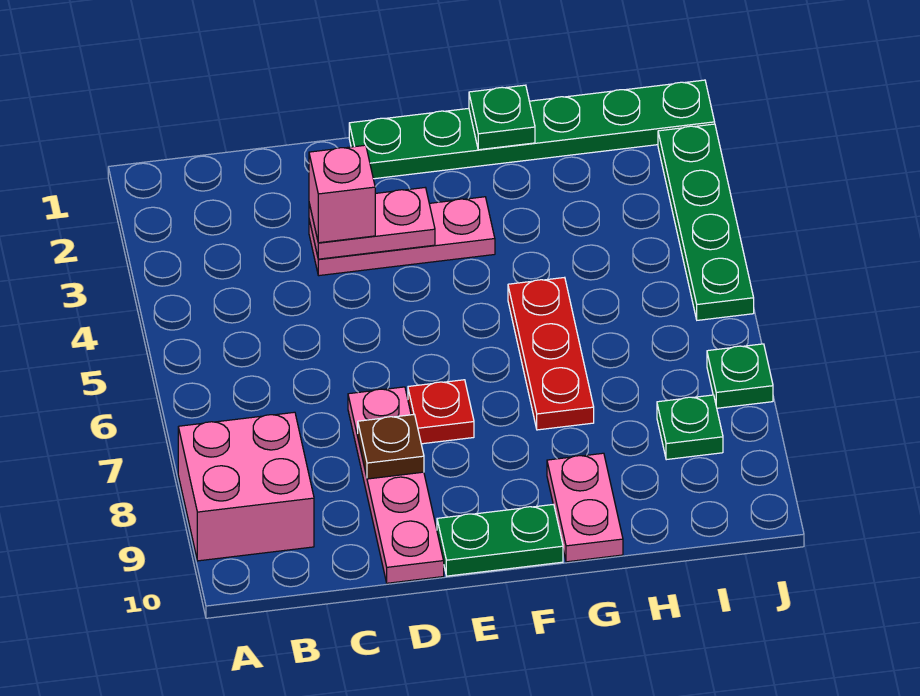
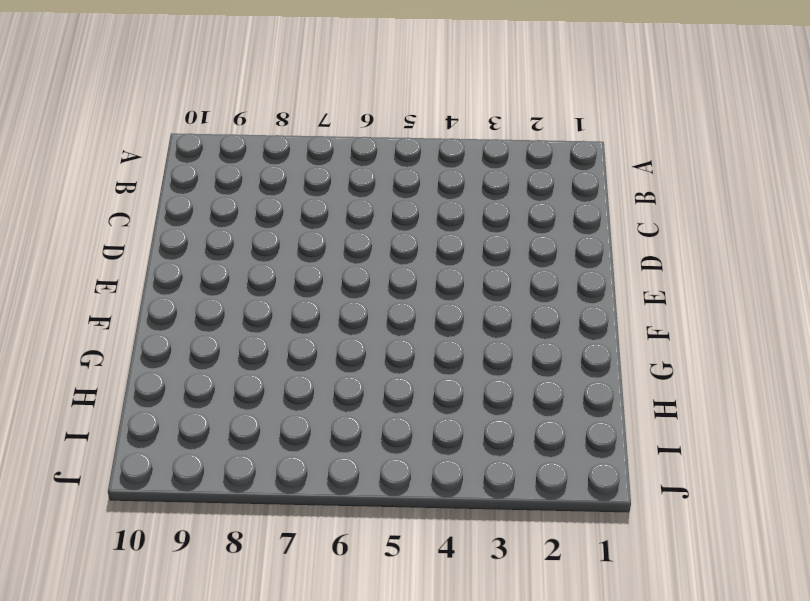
none -> pink 2x2 brick [178,412,314,561]
none -> pink 1x3 plate [309,197,495,276]
none -> pink 1x4 plate [348,387,444,583]

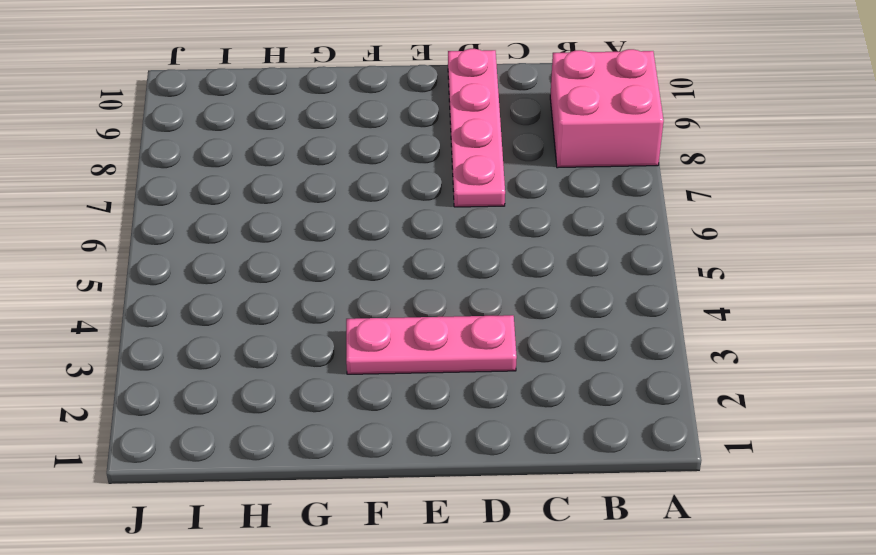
none -> green 1x6 plate [349,80,715,179]
none -> red 1x1 plate [408,380,474,444]
none -> green 1x2 plate [437,504,563,576]

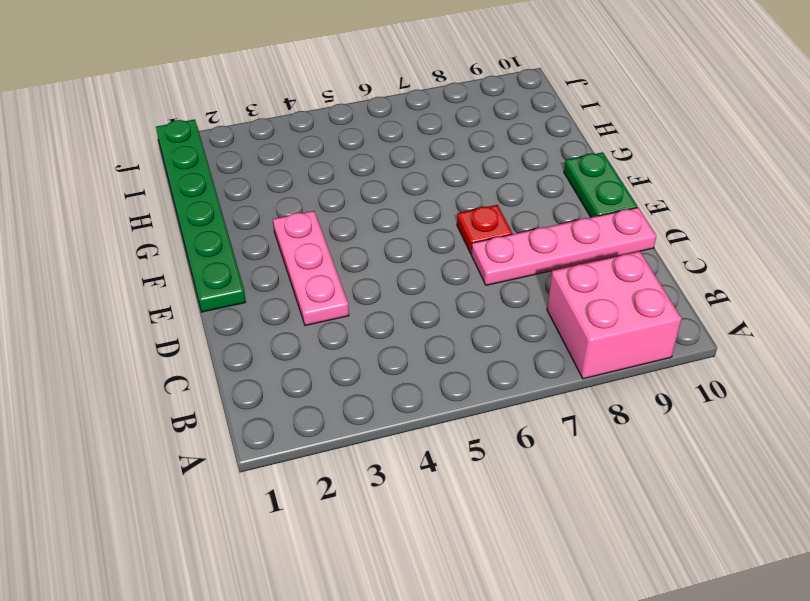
none -> red 1x3 plate [508,277,594,430]
none -> pink 1x2 plate [547,453,623,562]
none -> green 1x1 plate [657,395,723,460]

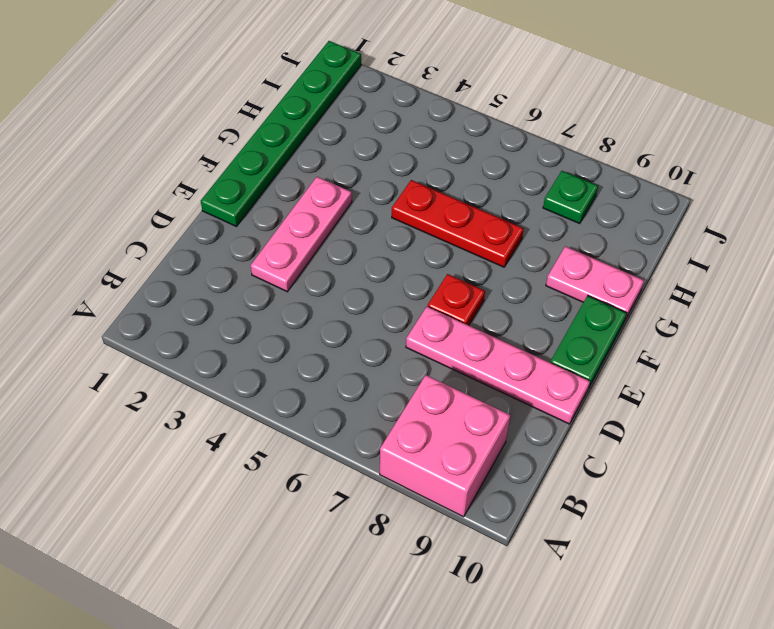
none -> green 1x4 plate [658,124,754,320]
none -> green 1x1 plate [707,344,773,408]
none -> pink 1x2 plate [309,188,435,259]

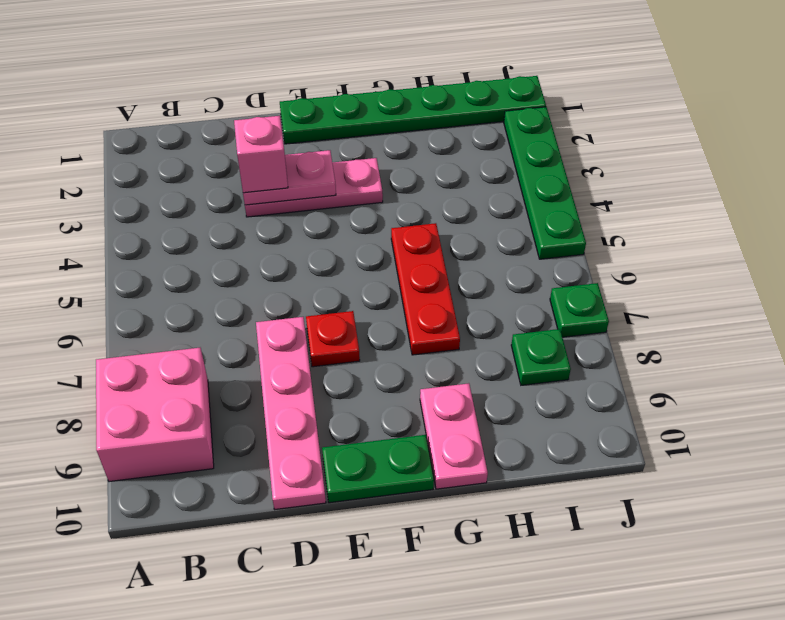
none -> brown 1x1 plate [358,415,424,479]
none -> green 1x1 plate [469,85,535,150]

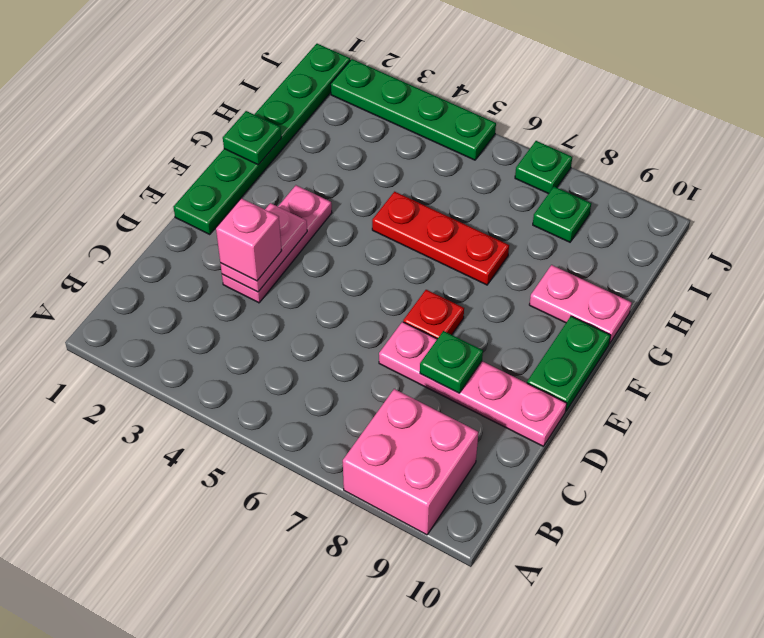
green 1x1 plate [420,331,483,393] -> brown 1x1 plate [358,415,424,479]

